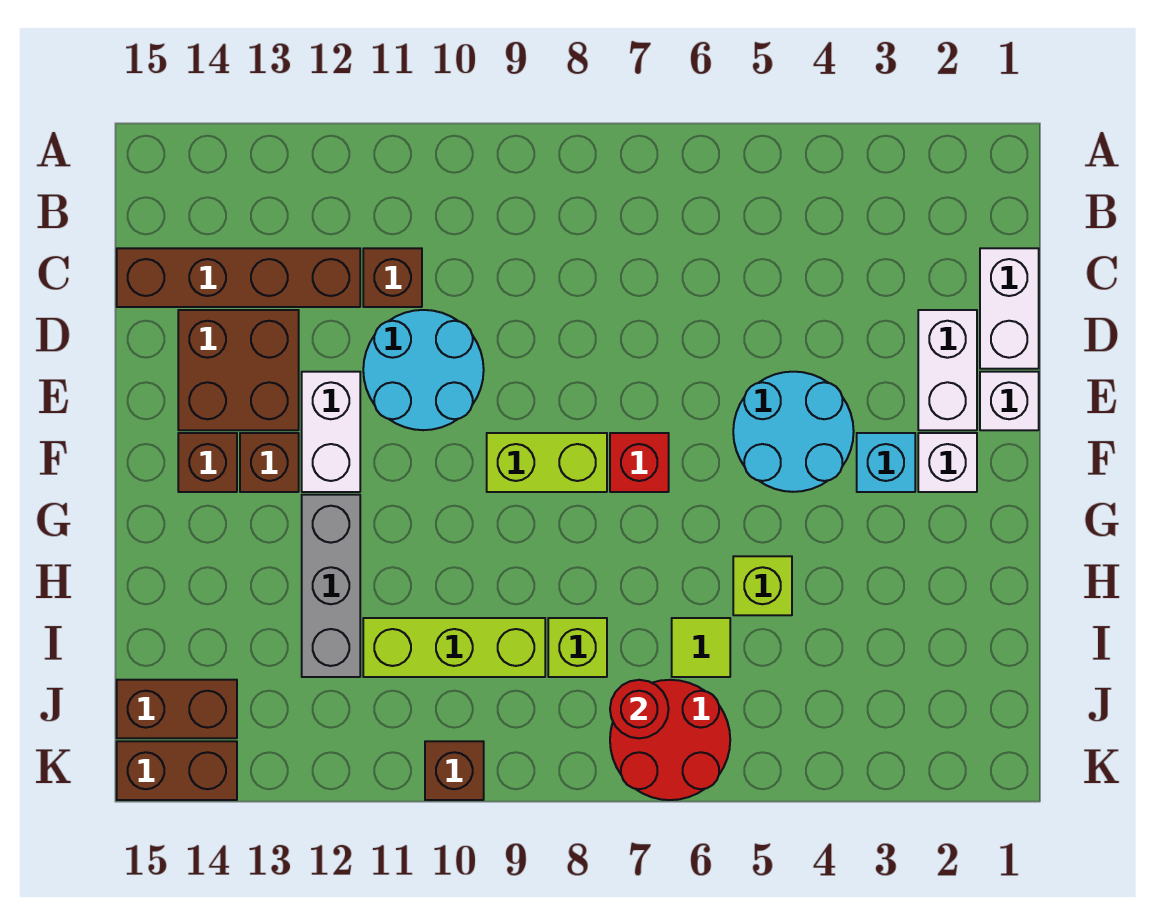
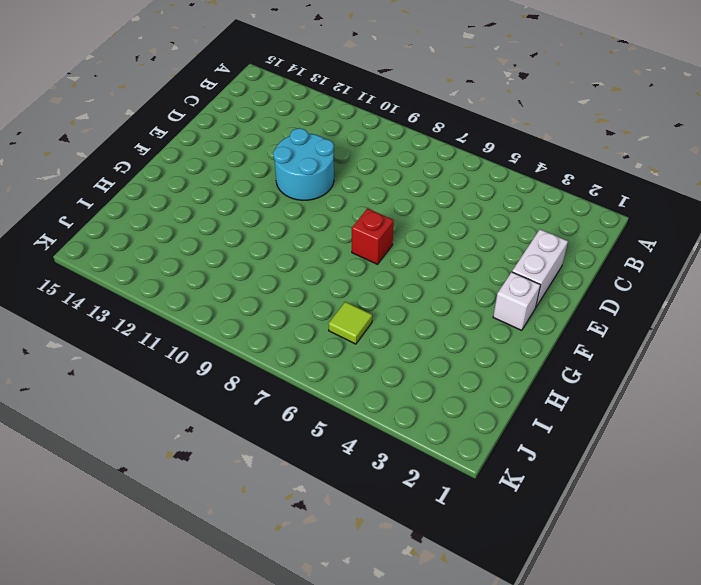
none -> white 1x2 brick [980,248,1039,369]
none -> brown 1x1 brick [363,248,422,307]
none -> brown 1x4 brick [117,248,360,307]

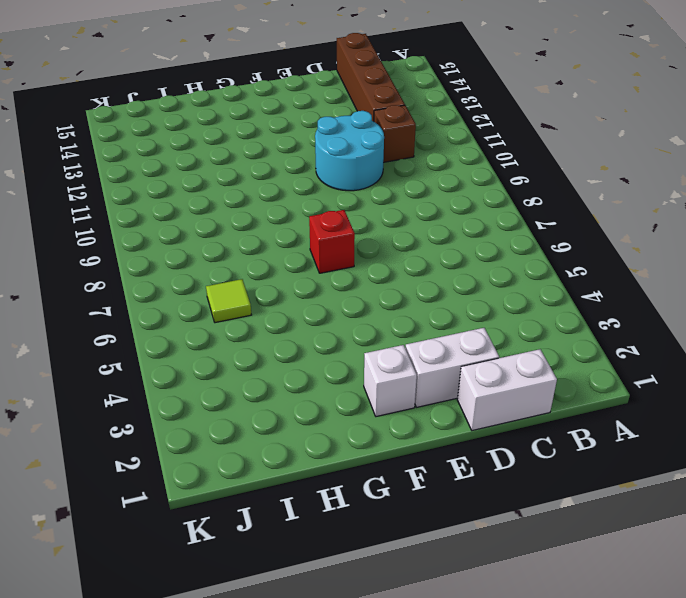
none -> brown 2x2 brick [178,310,299,430]
none -> white 1x1 brick [980,372,1039,430]
none -> cyan 2x2 round brick [733,372,854,492]

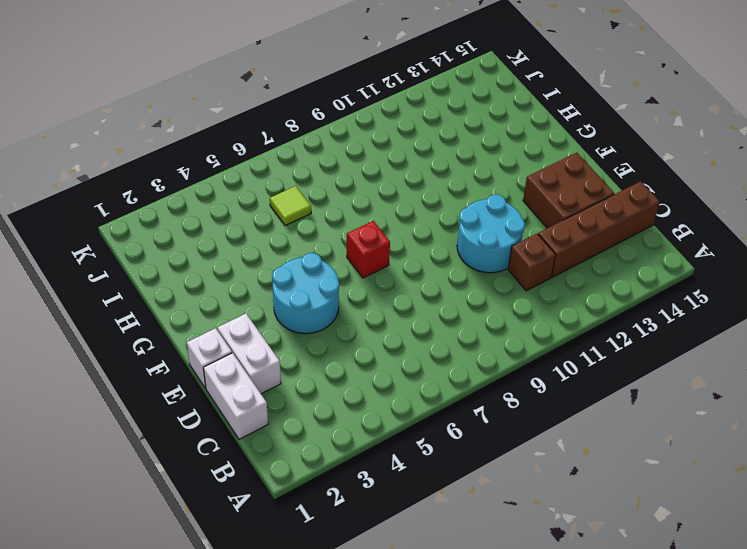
none -> white 1x2 brick [302,372,360,492]
none -> white 1x1 brick [918,433,977,492]
none -> cyan 1x1 brick [857,433,915,492]

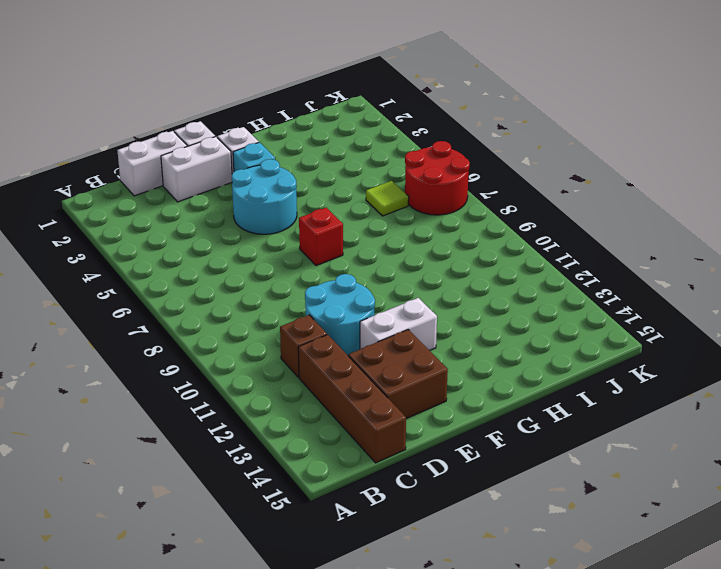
none -> lime 1x2 brick [487,433,607,492]
none -> brown 1x1 brick [240,433,299,492]
none -> brown 1x1 brick [178,433,237,492]

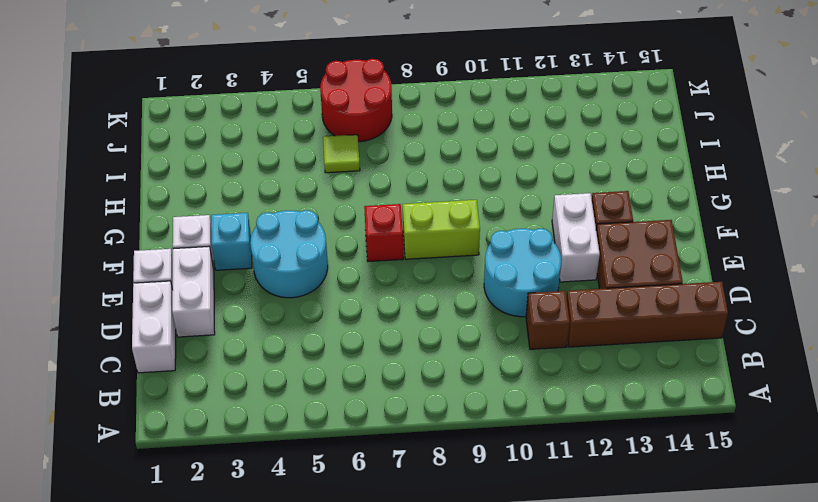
none -> brown 1x1 brick [178,433,237,492]
none -> grey 1x3 brick [302,495,360,677]
none -> lime 1x1 brick [733,556,792,615]

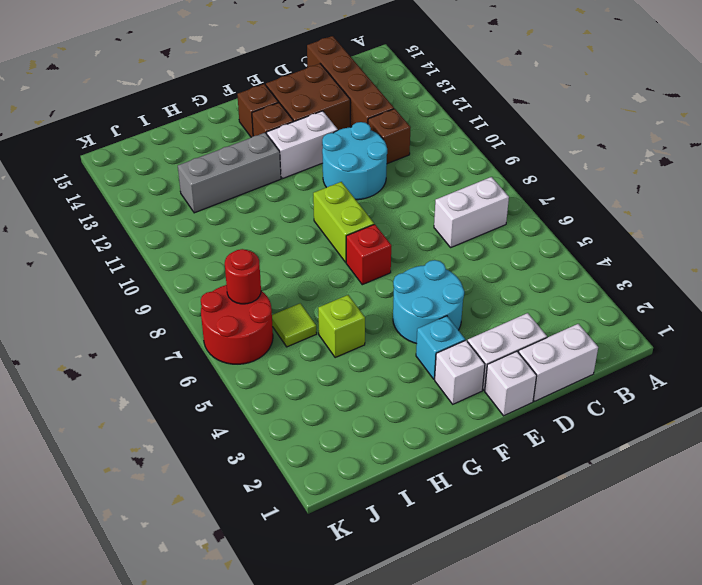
white 1x2 brick [434,177,509,247] -> none
none -> lime 1x1 brick [548,618,607,677]
none -> lime 1x3 brick [363,618,545,677]
none -> brown 1x2 brick [117,680,237,738]

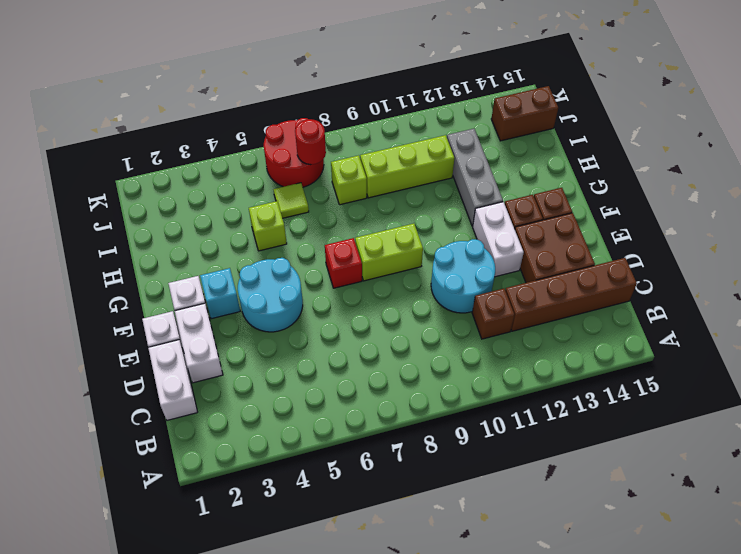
none -> brown 1x1 brick [425,741,484,800]
none -> brown 1x2 brick [117,741,237,800]

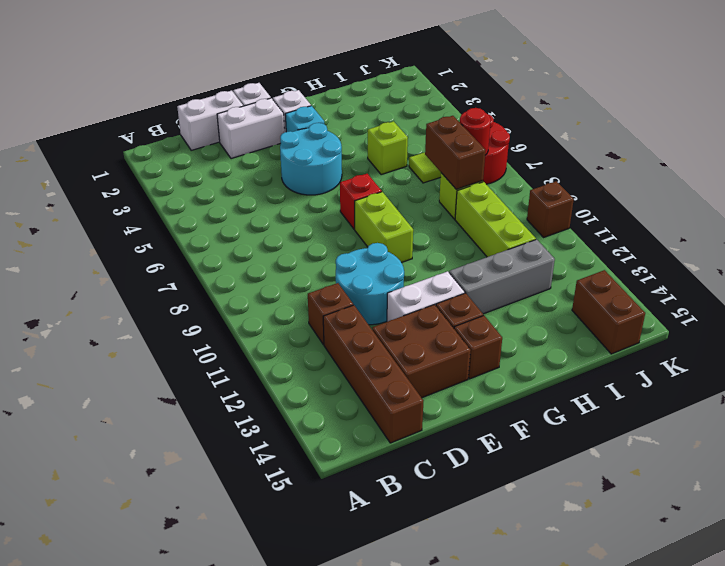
brown 1x2 brick [425,116,485,189] -> brown 1x2 brick moved to [117,741,237,800]

